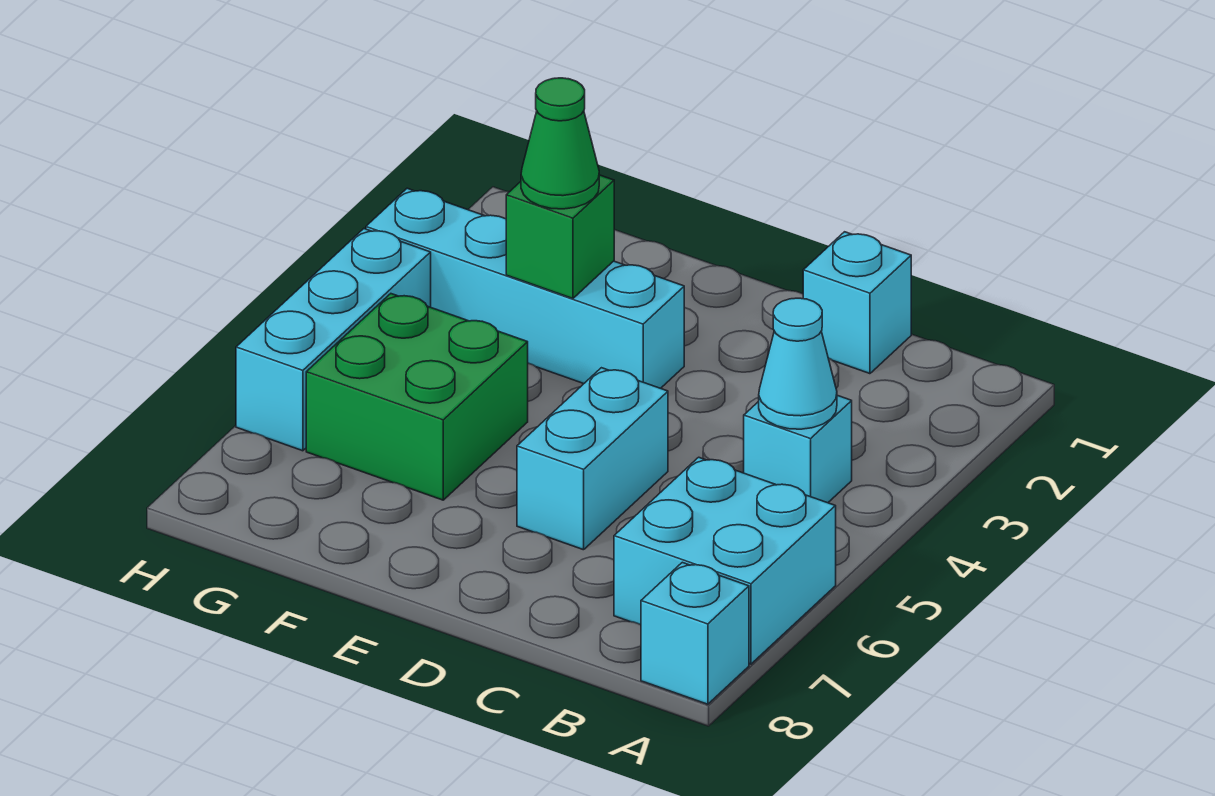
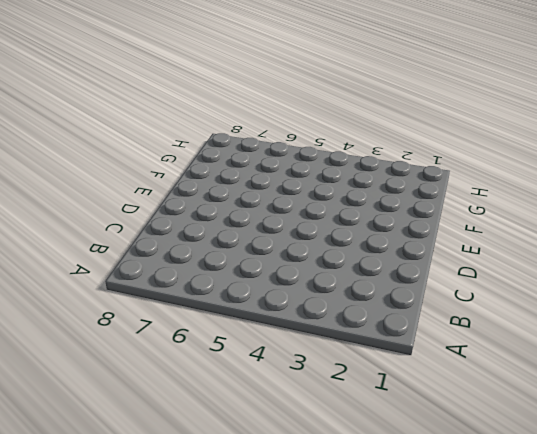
none -> cyan 2x2 brick [614,457,836,664]
none -> cyan 1x1 brick [641,562,749,704]

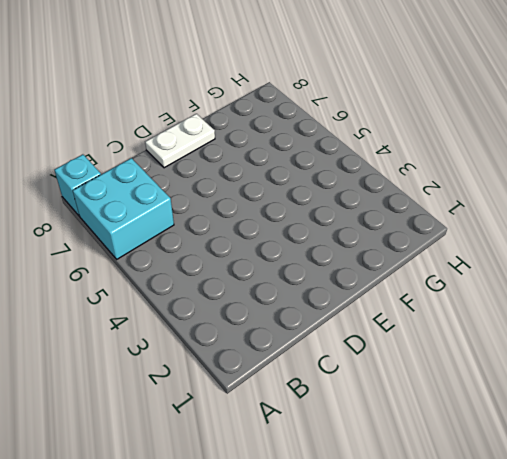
white 1x2 plate [145,114,215,168] -> none
none -> cyan 1x1 brick [744,395,852,503]
none -> cyan 1x1 brick [803,232,911,374]

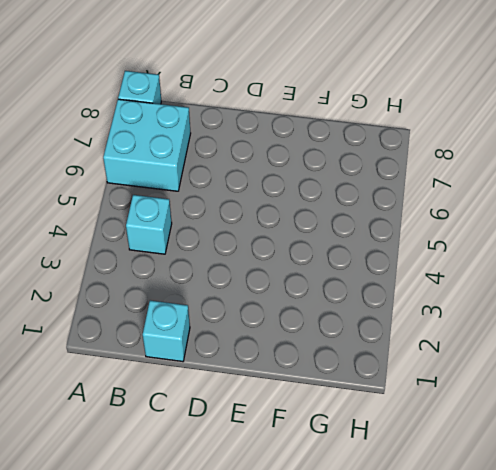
none -> cyan 1x2 brick [517,368,668,550]
none -> cyan 1x4 brick [366,188,684,388]

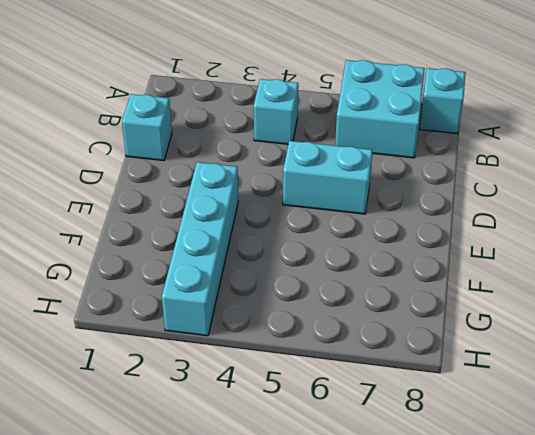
none -> green 2x2 brick [306,294,528,500]
none -> cyan 1x3 brick [236,229,431,451]

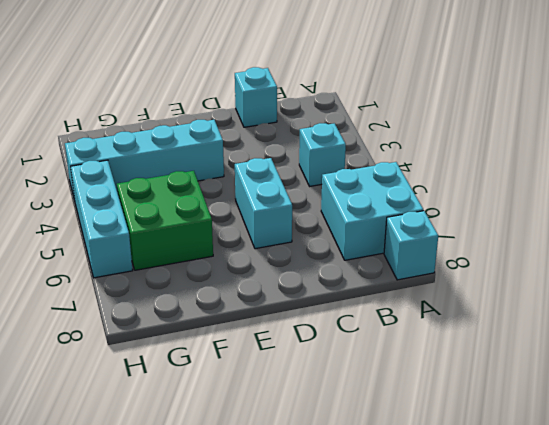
none -> cyan 1x1 cone [759,298,837,429]
none -> green 1x1 brick [506,175,614,299]

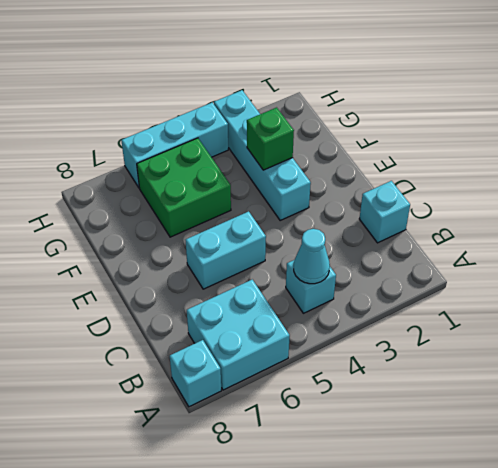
none -> green 1x1 cone [521,78,599,209]

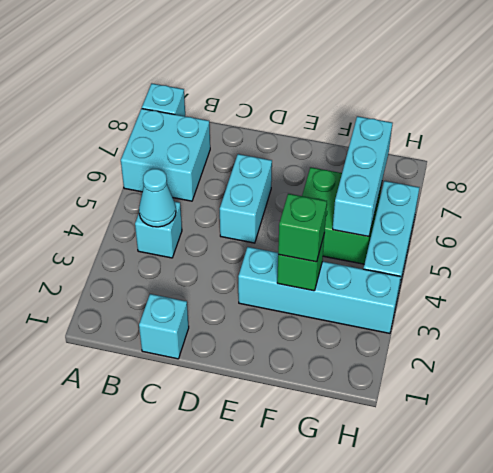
green 1x1 brick [278,194,327,262] -> green 1x1 cone [521,78,599,209]
cyan 1x3 brick [333,116,392,237] -> none

